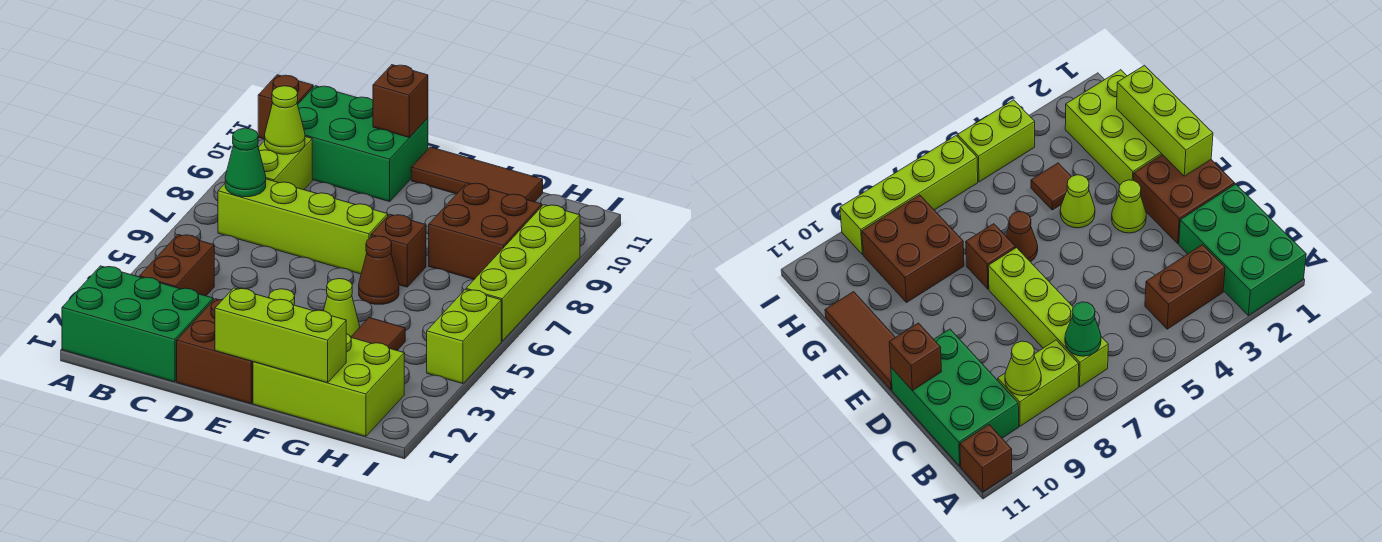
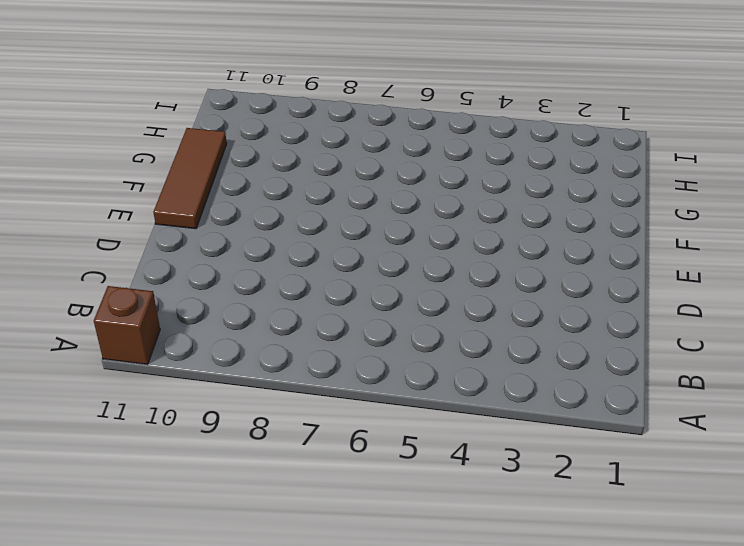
none -> green 2x3 brick [62,266,213,382]
none -> brown 1x2 brick [139,235,214,296]
none -> lime 1x4 brick [218,179,388,274]

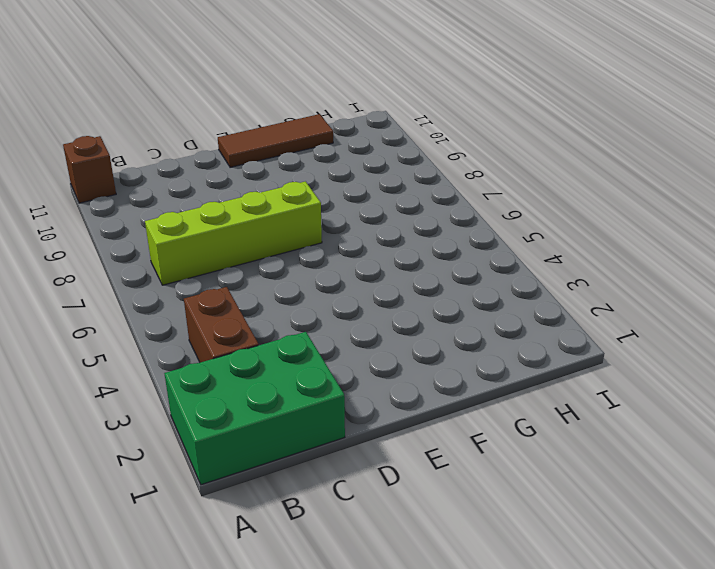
none -> lime 1x2 brick [258,137,312,190]
none -> green 2x3 brick [298,86,428,202]
none -> brown 2x2 brick [177,299,253,404]

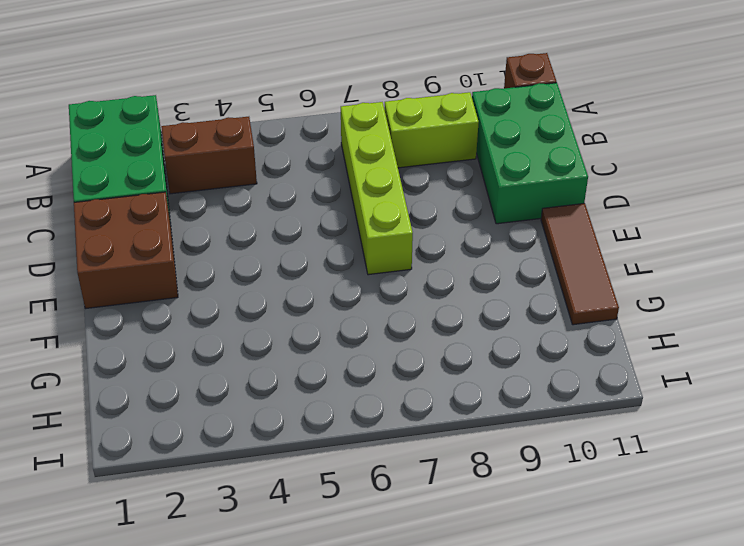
none -> lime 1x1 cone [1112,180,1146,233]
none -> lime 2x3 brick [253,334,404,436]
none -> lime 1x1 cone [323,279,360,337]

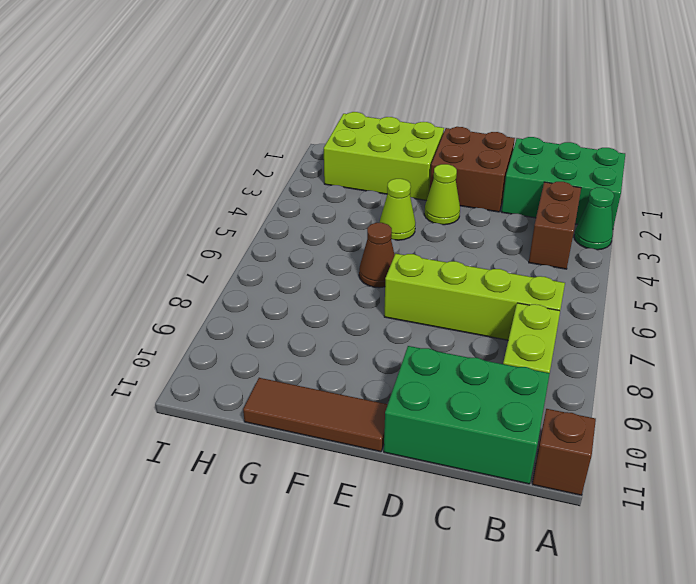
green 1x1 cone [574,188,614,250] -> green 1x1 cone moved to [225,128,266,197]
none -> brown 1x1 brick [371,214,426,287]
none -> brown 1x1 tile [351,318,405,350]
none -> brown 2x2 brick [429,183,542,279]

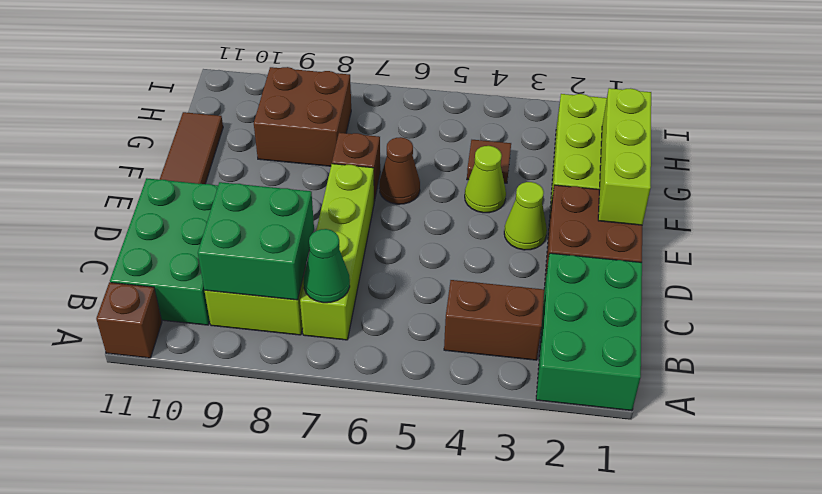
green 2x2 brick [198,182,314,300] -> lime 1x1 cone [265,86,305,154]
none -> lime 1x2 brick [427,290,501,384]
none -> lime 1x4 brick [466,205,580,341]
none -> brown 1x1 brick [373,65,428,138]

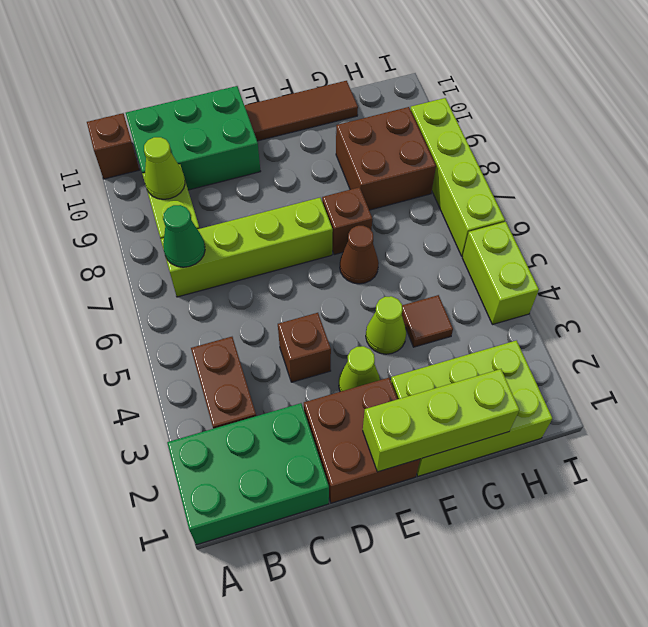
brown 1x1 brick [278,313,331,382] -> brown 1x1 brick moved to [373,65,428,138]

